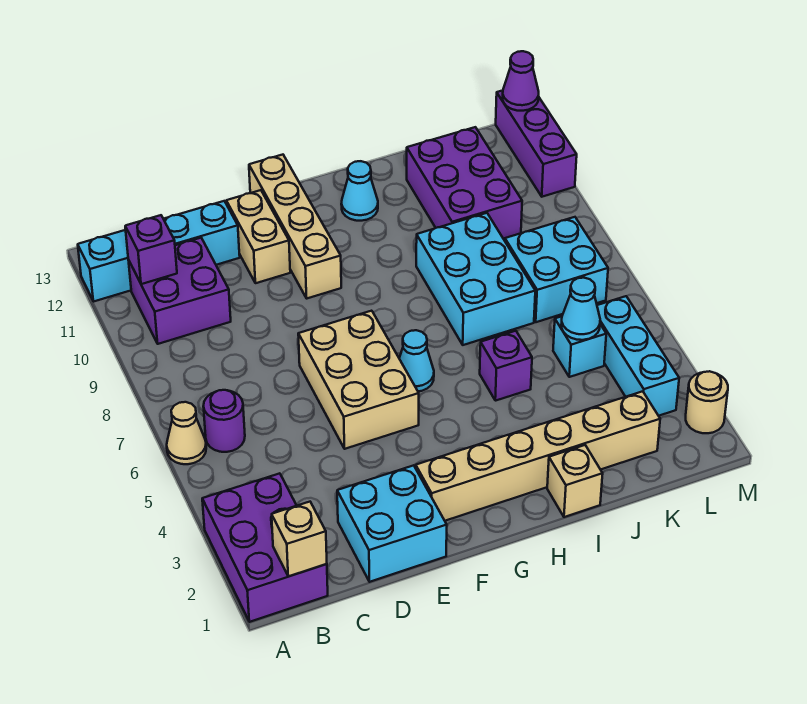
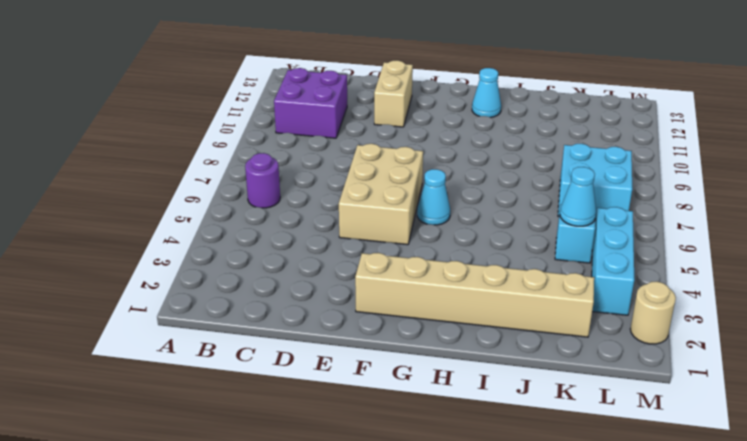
none -> purple 2x3 brick [202,473,328,622]
none -> tan 1x1 cone [167,402,206,464]
none -> cyan 1x4 brick [78,201,240,301]

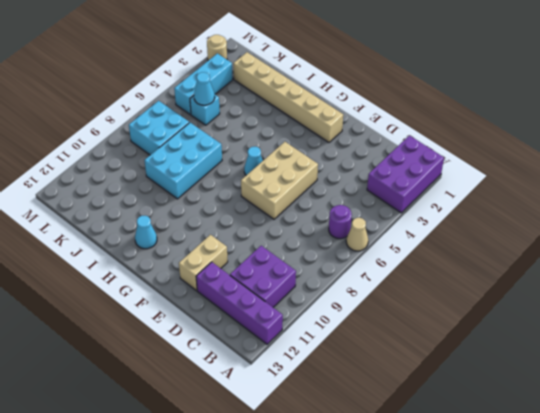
purple 1x4 brick [196,262,283,344] -> cyan 1x4 brick [78,201,240,301]
none -> cyan 2x2 brick [337,465,447,582]
none -> tan 1x4 brick [249,155,341,298]
none -> tan 1x1 brick [547,445,603,517]

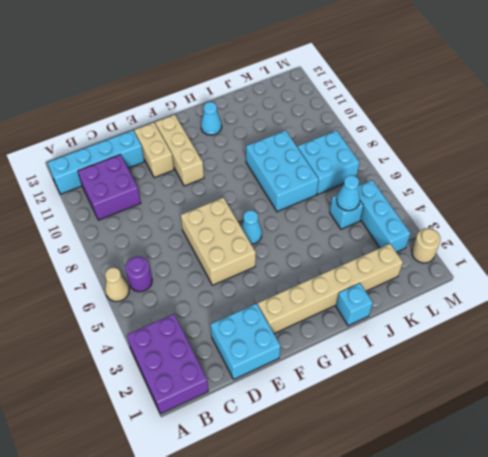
tan 1x3 brick [155,115,204,186] -> tan 1x4 brick [249,155,341,298]
cyan 1x1 brick [336,283,373,326] -> tan 1x1 brick [547,445,603,517]
none -> purple 1x1 brick [480,331,532,401]
none -> purple 2x3 brick [407,127,522,239]
none -> purple 1x3 brick [496,90,577,197]

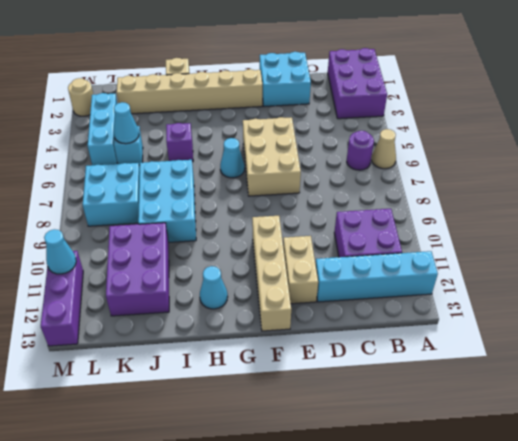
cyan 1x1 cone [44,229,76,274] -> none
none -> tan 1x1 brick [272,502,327,576]
none -> purple 1x1 brick [125,215,177,284]
none -> purple 1x1 cone [503,51,539,111]

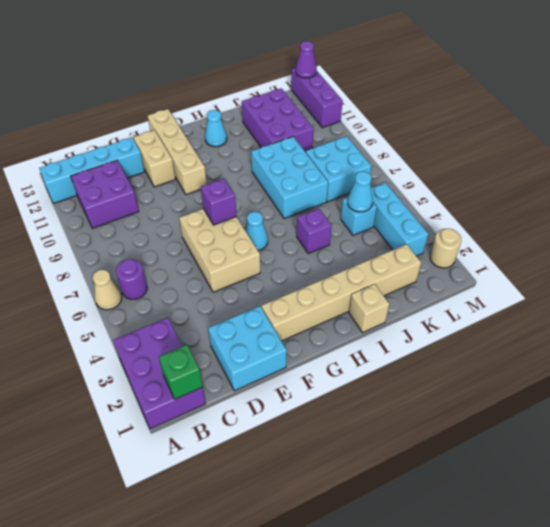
green 1x1 brick [159,345,203,399] -> tan 1x1 brick [272,502,327,576]
purple 1x1 brick [201,179,236,225] -> purple 1x1 brick moved to [125,215,177,284]

